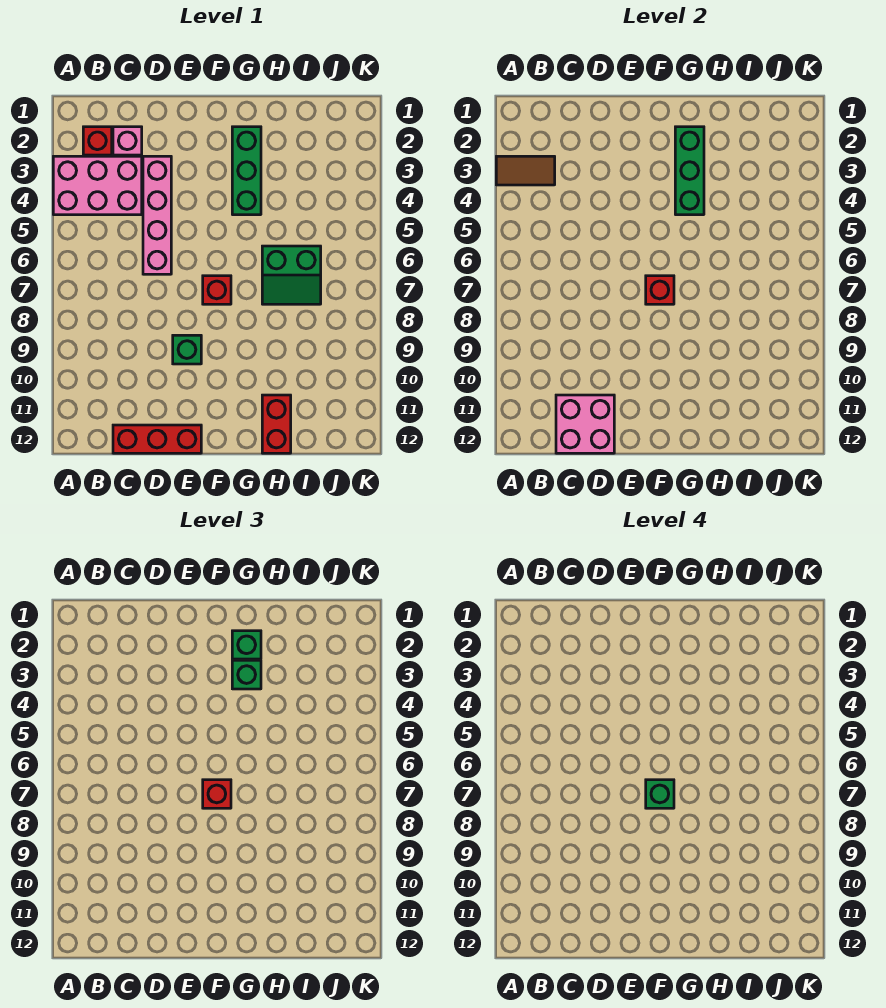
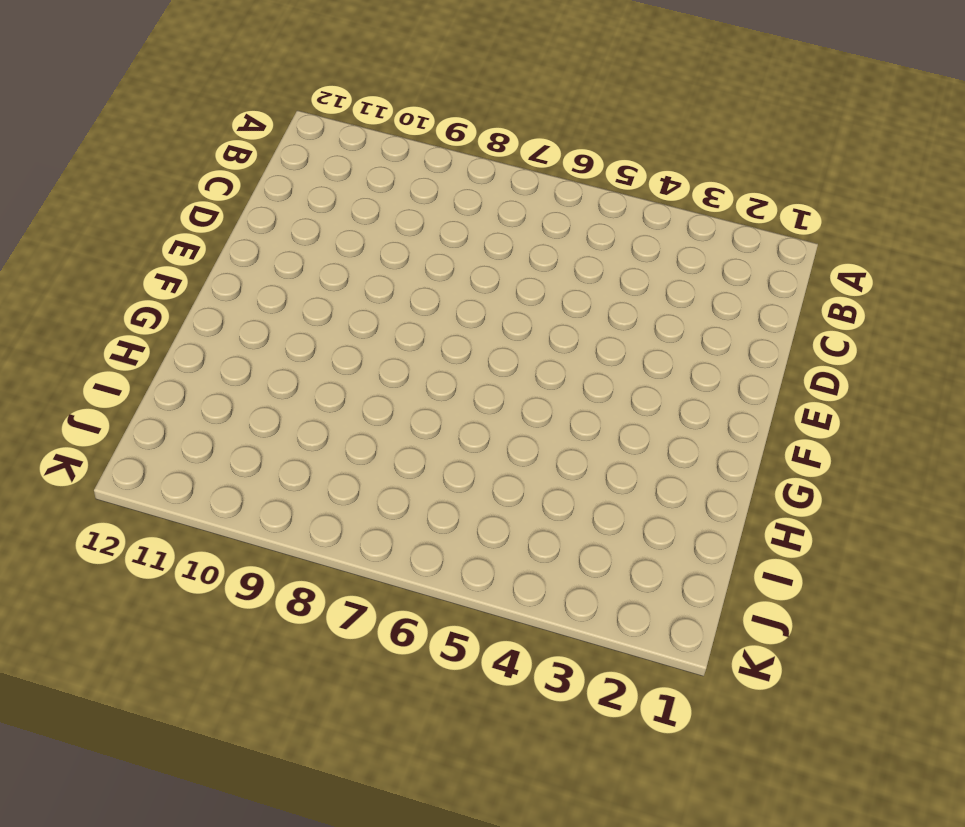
none -> pink 2x3 brick [53,156,142,215]
none -> red 1x1 brick [83,127,112,155]
none -> pink 1x1 brick [113,127,142,155]

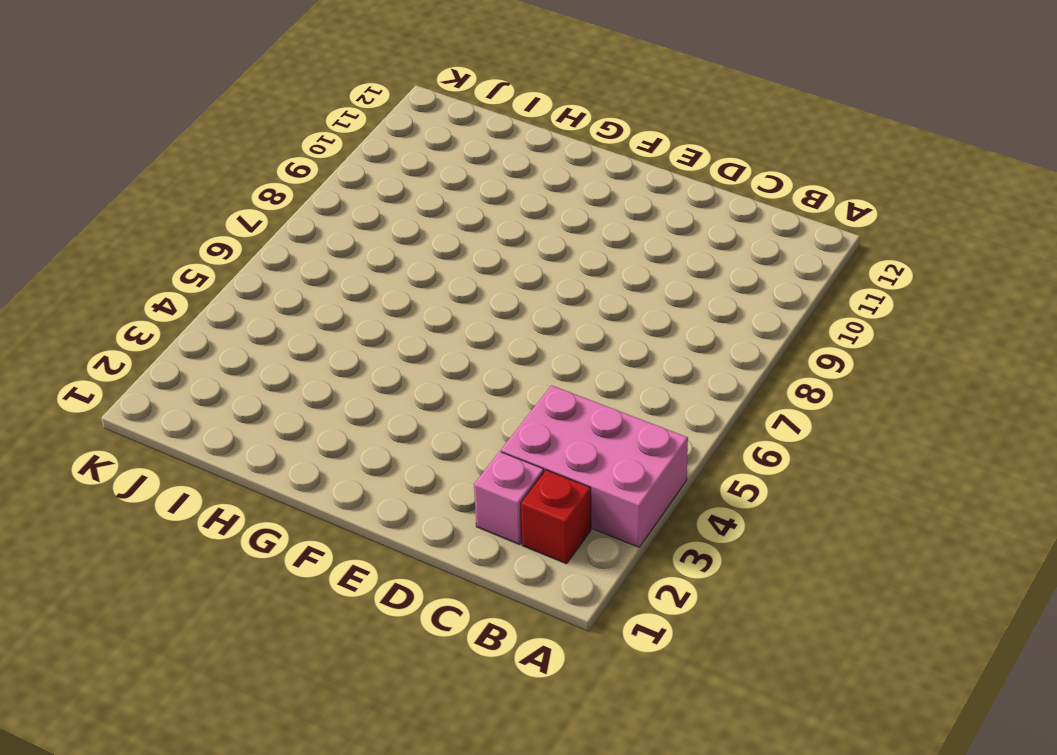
none -> red 1x3 brick [113,425,201,453]
none -> pink 1x4 brick [143,156,171,274]
none -> green 1x1 brick [173,335,201,364]

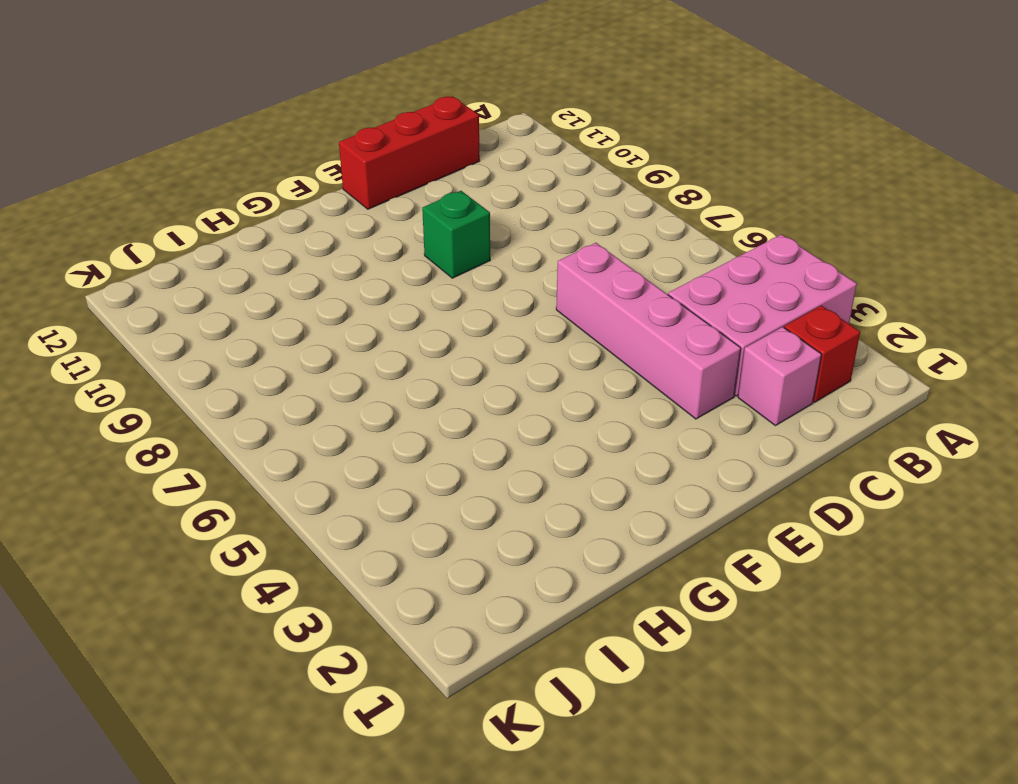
none -> red 1x1 brick [203,276,231,304]
none -> green 1x3 brick [232,127,261,215]
none -> green 2x2 slope [262,246,321,304]

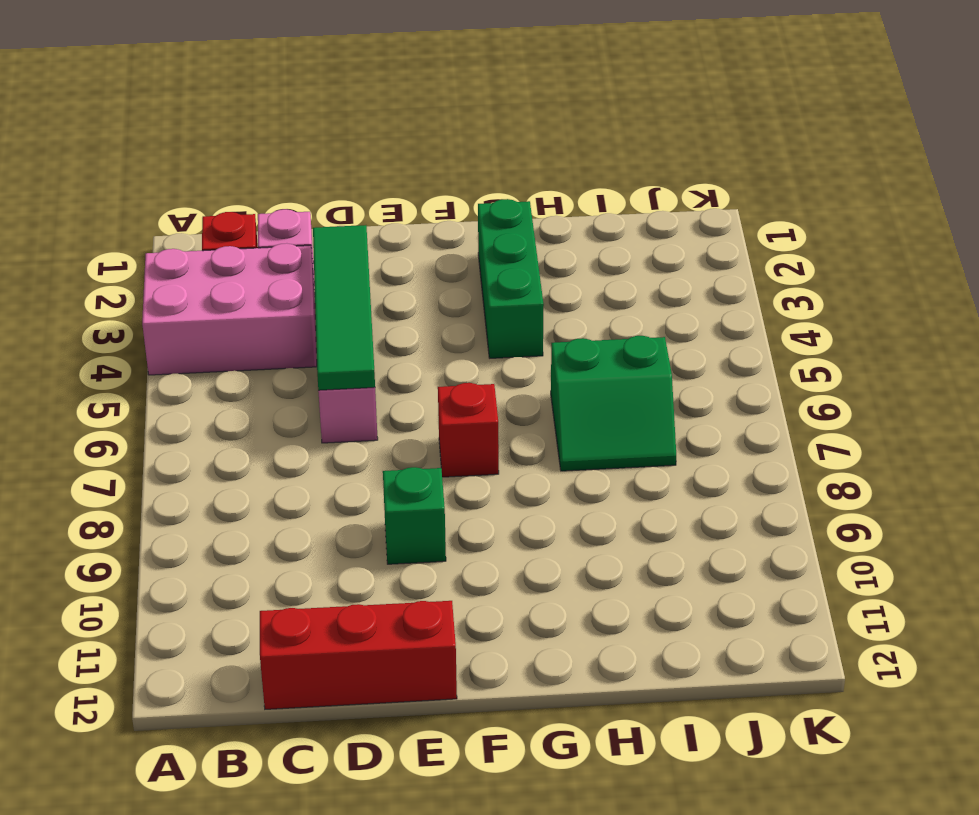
green 1x4 tile [313,225,375,390] -> none
none -> red 1x2 brick [262,395,291,453]
none -> brown 1x2 tile [496,156,555,185]
none -> pink 2x2 brick [556,395,614,453]

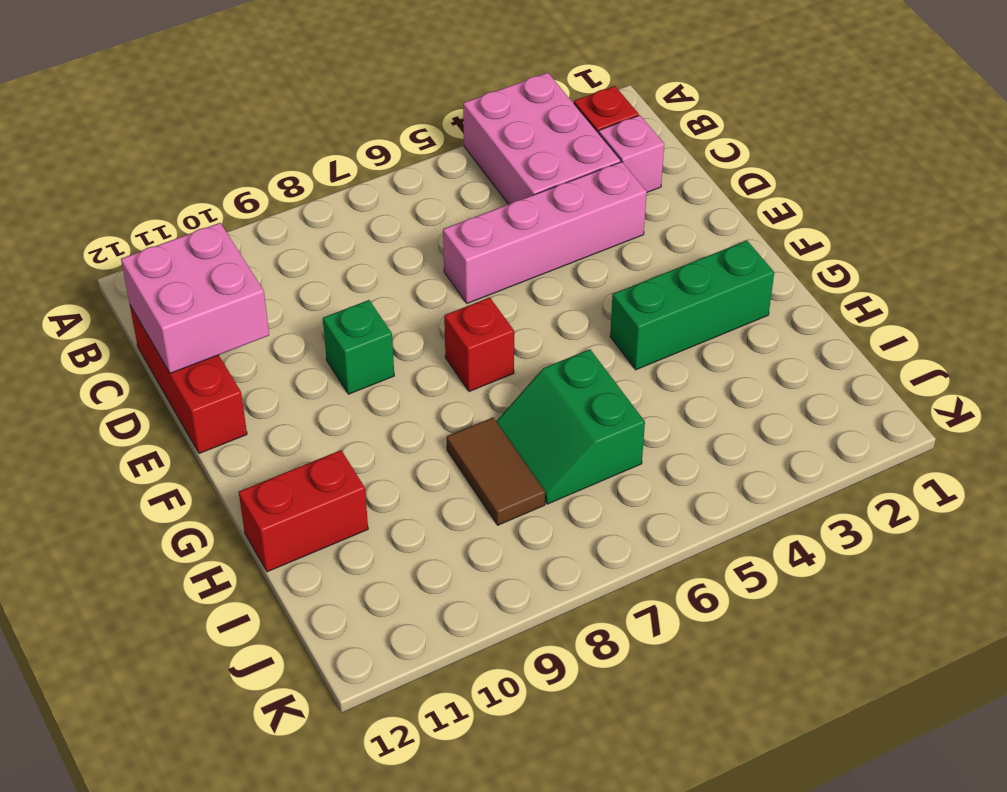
brown 1x2 tile [447,418,545,525] -> brown 1x2 tile moved to [496,156,555,185]
none -> red 1x1 brick [646,276,674,304]
none -> green 1x3 brick [675,127,704,215]
none -> red 1x1 brick [203,780,231,808]

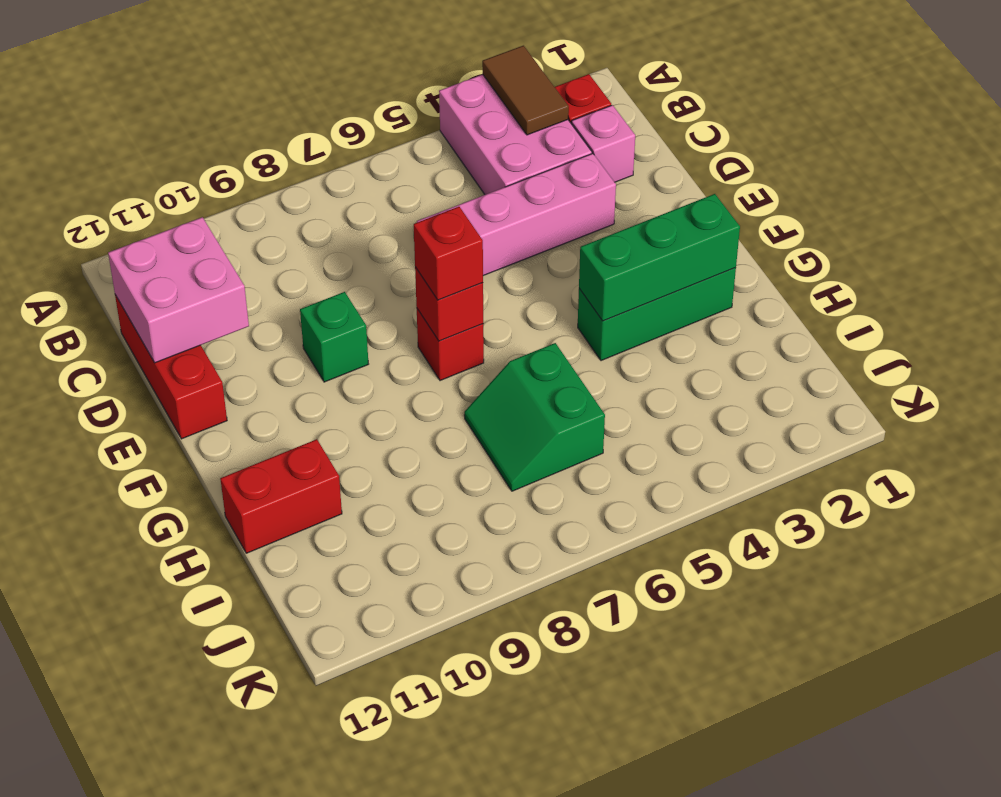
none -> green 1x1 brick [232,631,261,659]
none -> green 1x1 brick [232,660,261,689]
none -> green 1x1 brick [646,780,674,808]

